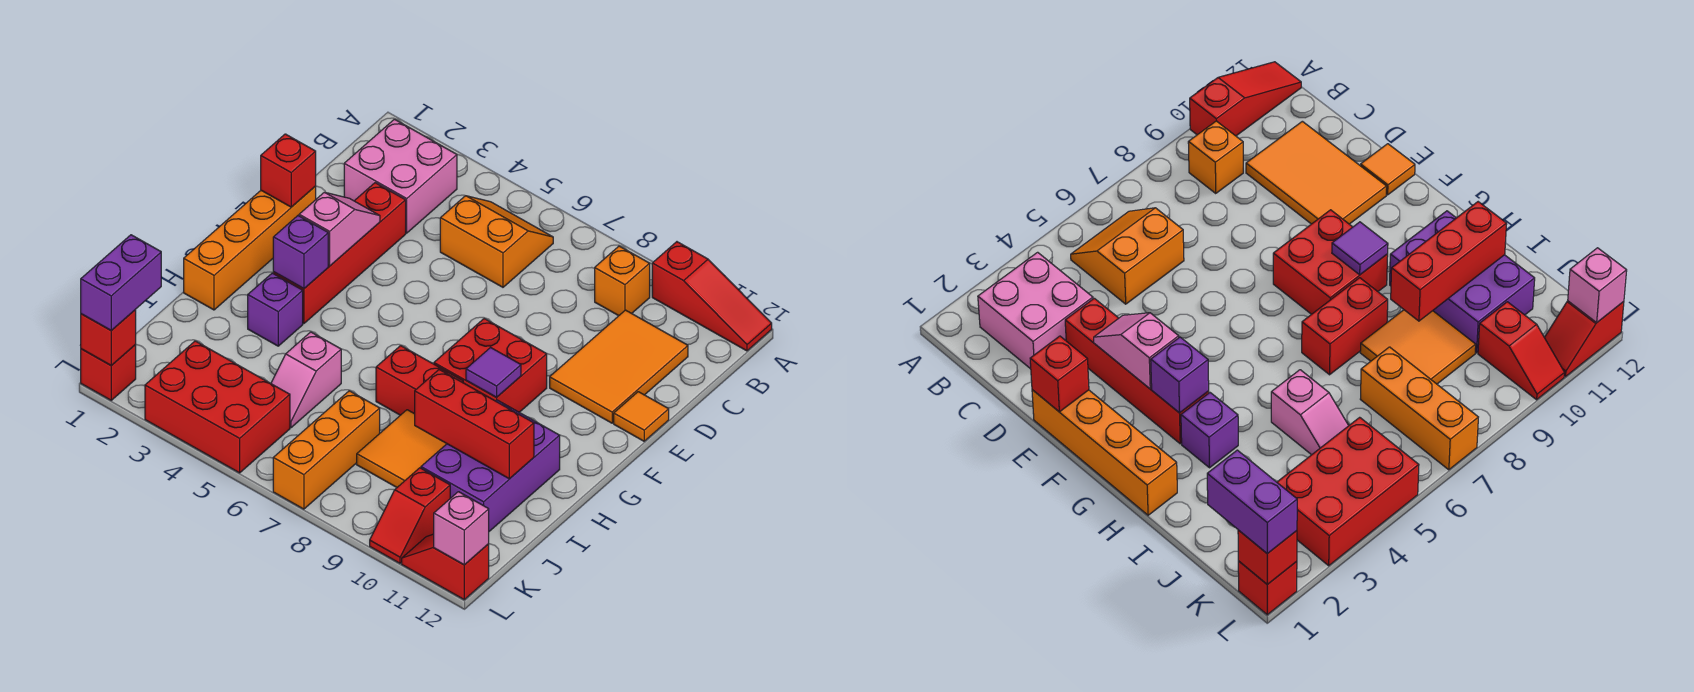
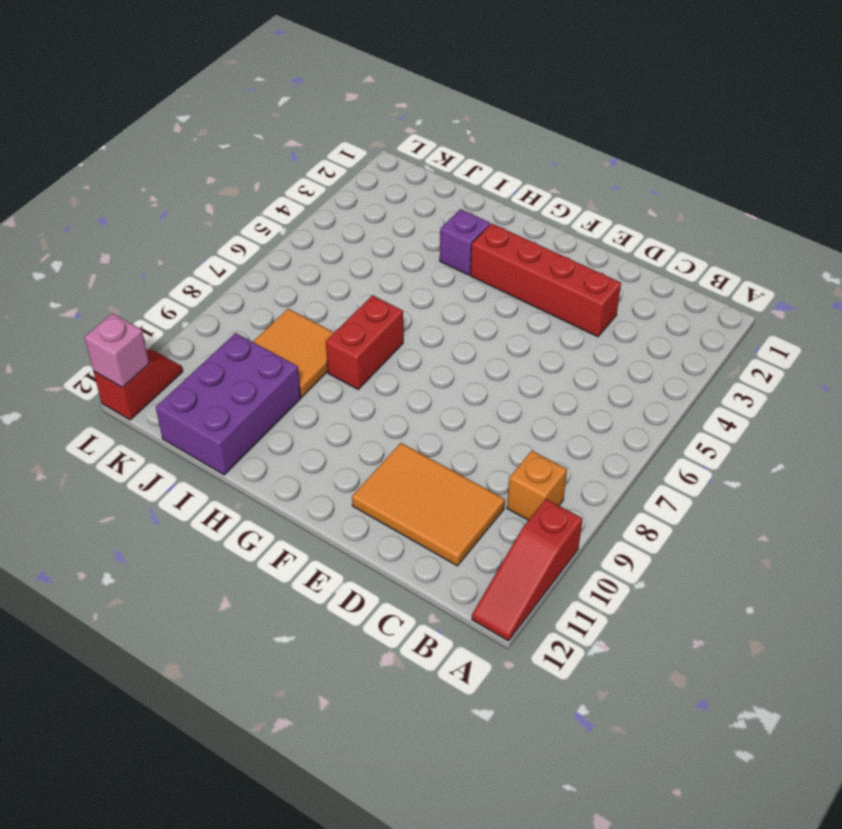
purple 2x3 brick [156,333,301,475] -> purple 2x3 brick turned to [421,400,560,531]
none -> pink 2x2 brick [344,119,457,233]
none -> orange 2x2 slope [440,196,553,287]
none -> orange 1x4 brick [184,186,316,310]

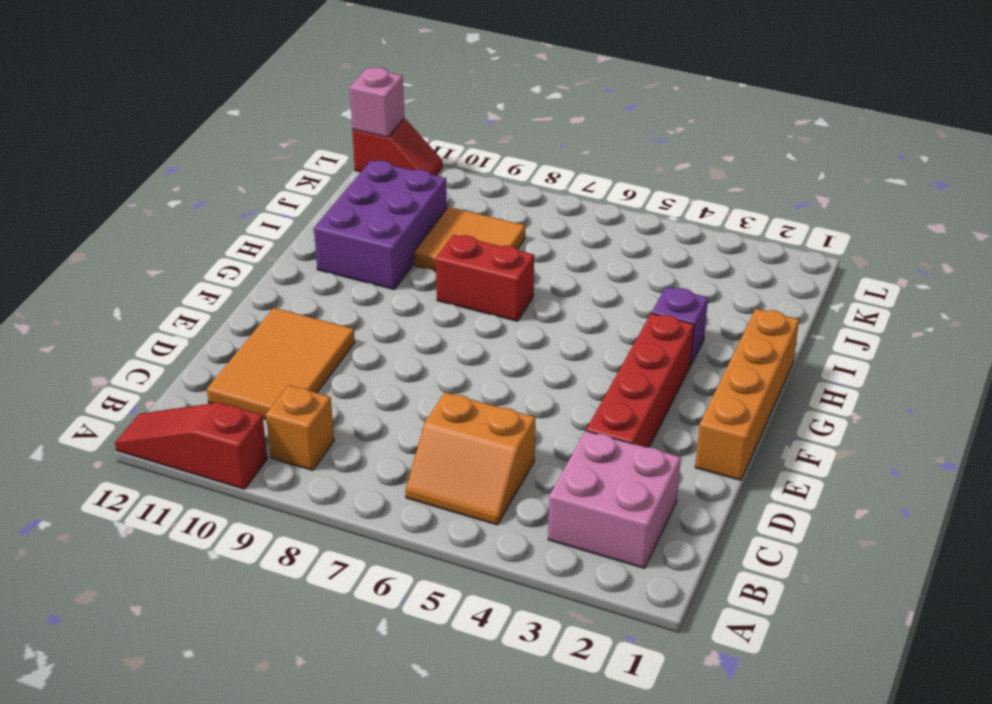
none -> orange 1x1 tile [614,392,669,441]
none -> red 2x2 brick [434,319,547,412]
none -> pink 1x2 slope [271,332,341,428]

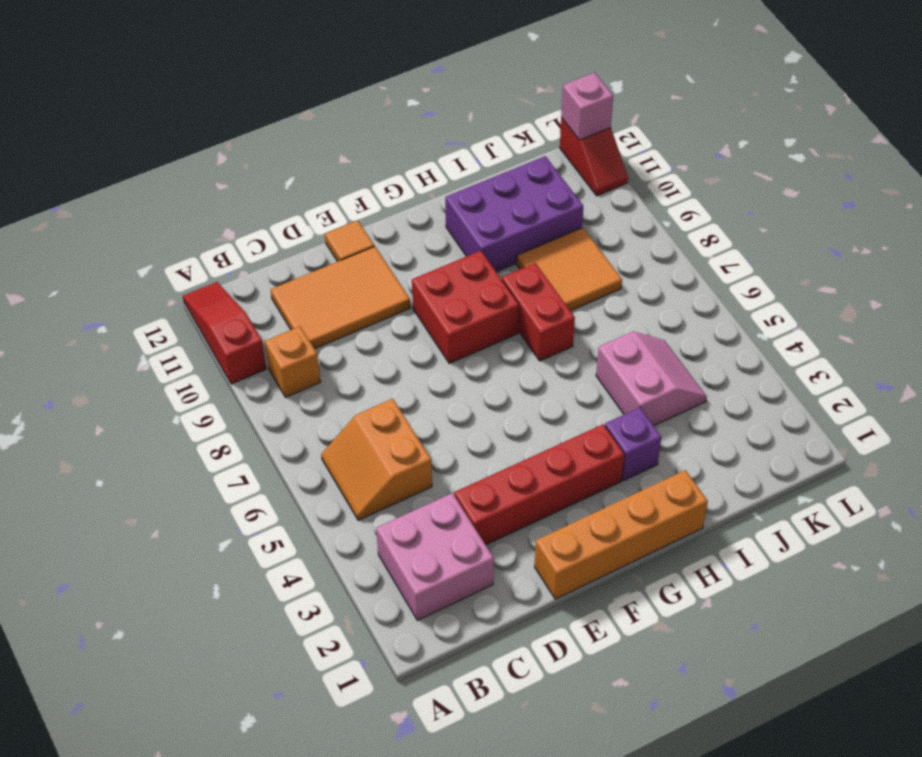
pink 2x2 slope [596,332,707,426] -> pink 1x2 slope [271,332,341,428]
none -> orange 1x3 brick [273,391,380,509]
none -> red 2x3 brick [145,341,290,473]
none -> red 1x2 slope [370,468,450,563]

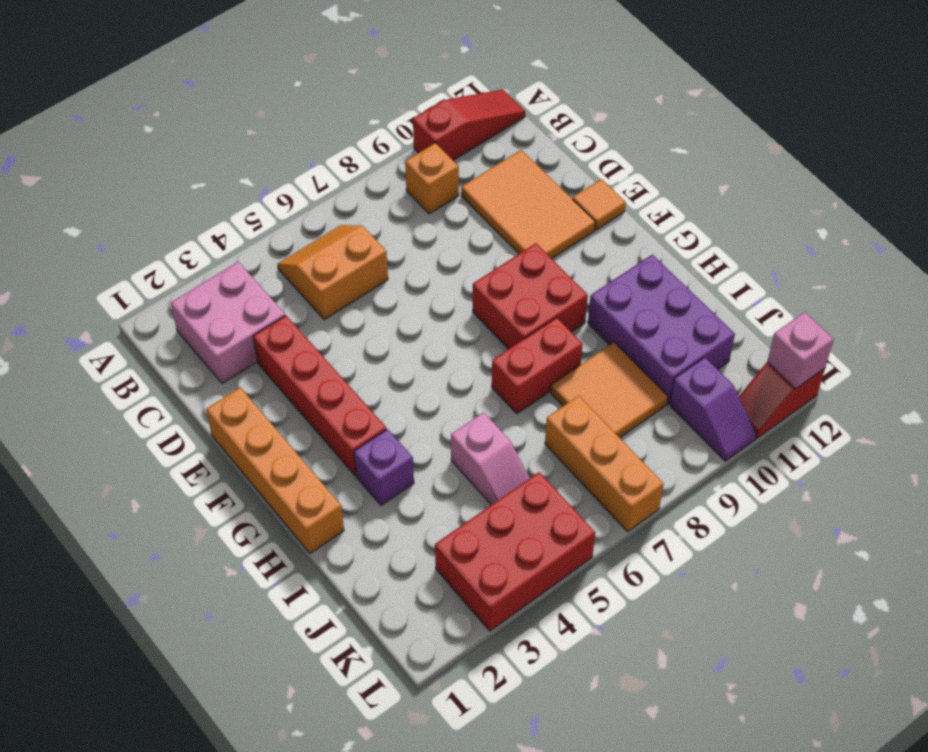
purple 1x2 slope [670,357,756,461] -> red 1x2 slope [370,468,450,563]
none -> red 1x1 brick [81,345,136,400]
none -> red 1x1 brick [261,134,316,207]
none -> pink 1x2 slope [299,192,380,266]

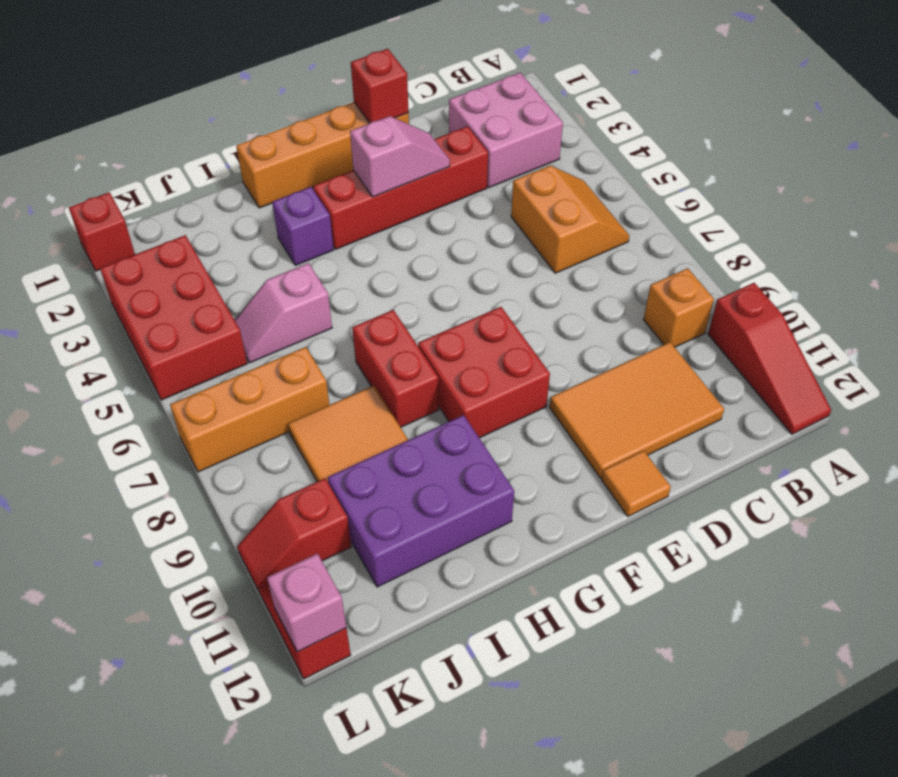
none -> purple 1x1 brick [273,216,328,289]
none -> purple 1x1 tile [466,348,521,397]
none -> red 1x3 brick [415,370,534,479]

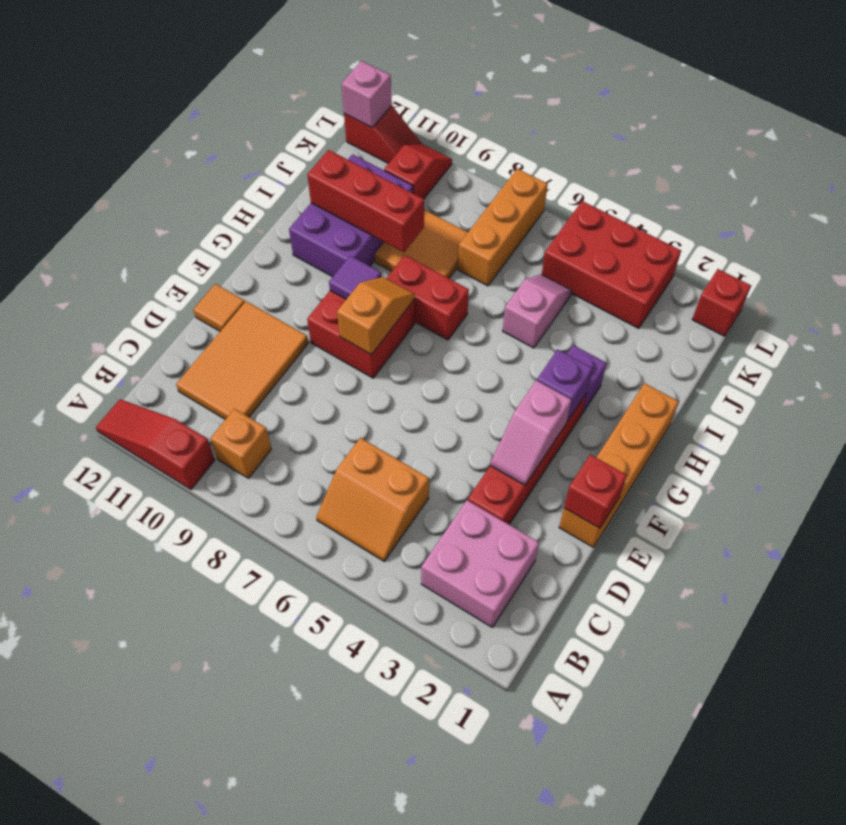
orange 1x2 slope [337,277,415,355] -> none
none -> red 1x1 brick [81,310,136,366]
none -> purple 1x2 brick [81,235,161,330]

